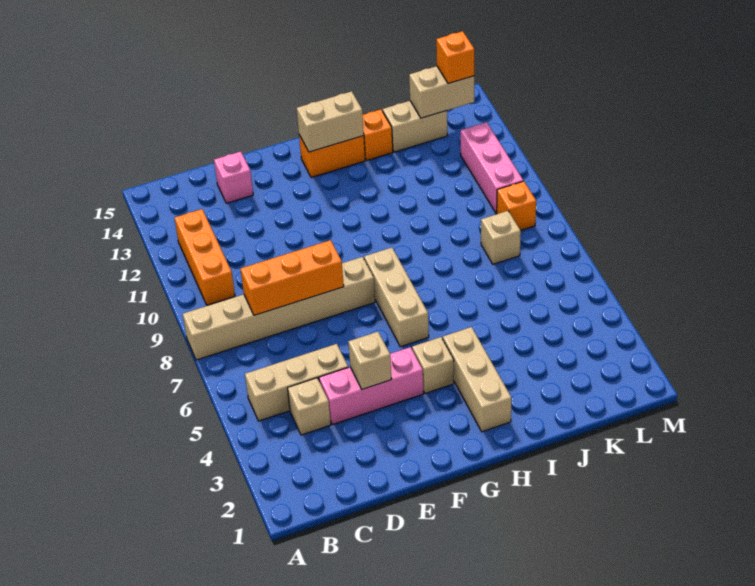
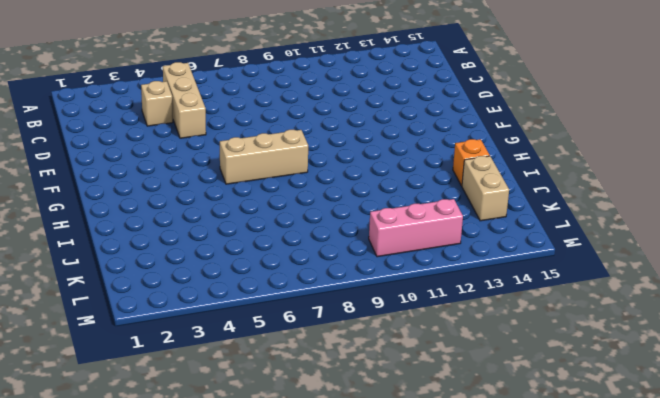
none -> tan 1x6 brick [183,257,375,360]
none -> orange 1x3 brick [175,209,235,305]
none -> pink 1x3 brick [319,347,423,425]

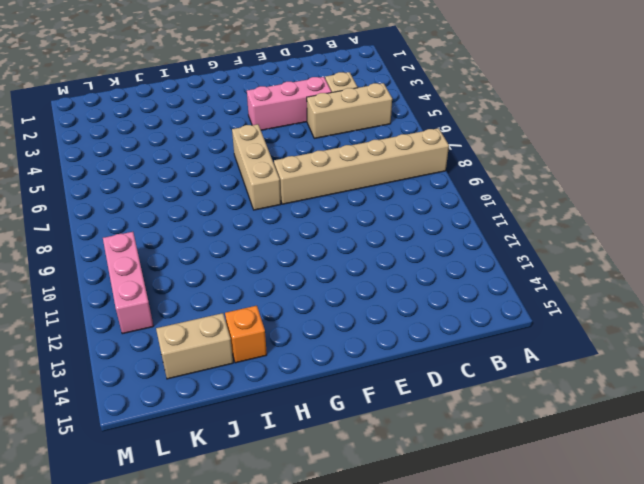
none -> orange 1x3 brick [175,209,235,305]
none -> pink 1x1 brick [214,151,253,203]
none -> tan 1x1 brick [412,337,454,394]

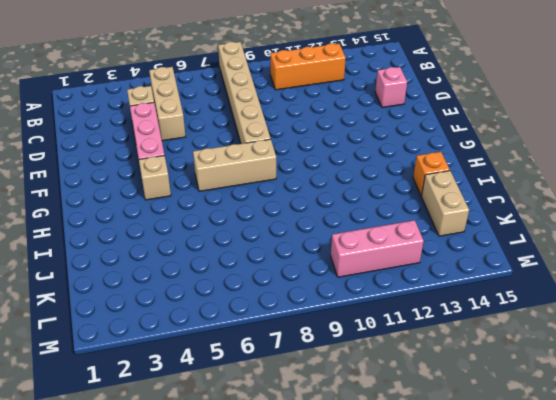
none -> orange 1x2 brick [299,135,365,178]
none -> tan 1x3 brick [443,327,511,432]
none -> tan 1x1 brick [481,211,521,264]

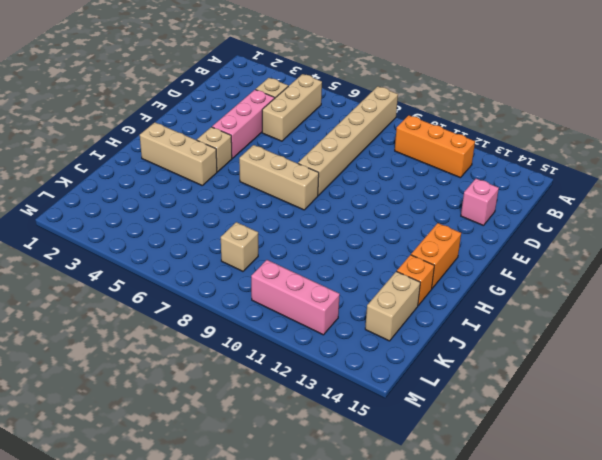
none -> orange 1x1 brick [497,181,536,230]
none -> orange 1x3 brick [241,240,344,315]
none -> tan 1x1 brick [348,332,391,389]

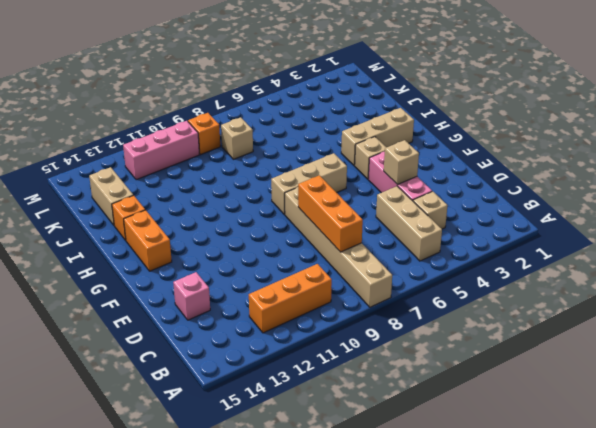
none -> tan 1x2 brick [297,91,364,152]
none -> tan 1x2 brick [409,66,474,118]
none -> orange 1x1 brick [436,31,474,84]

